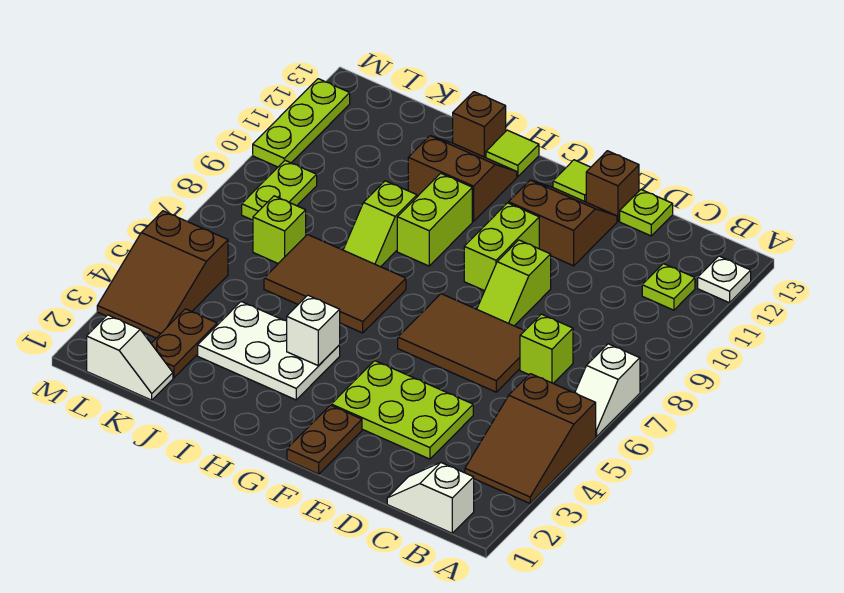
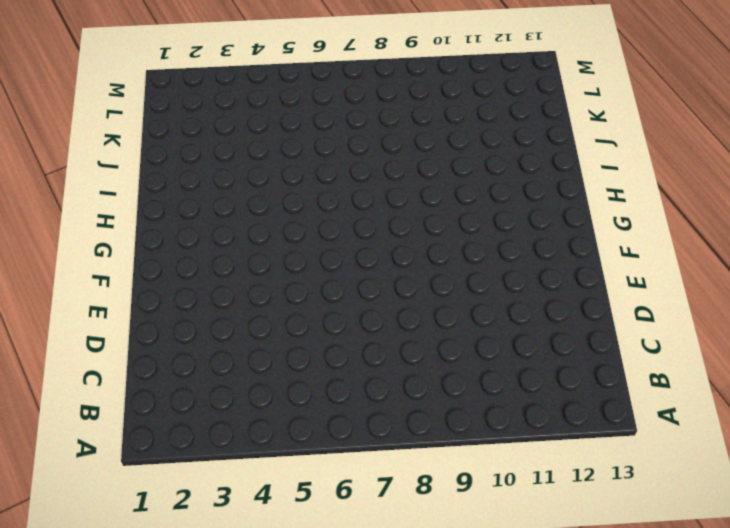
none -> brown 2x3 slope [465,374,596,503]
none -> white 1x2 slope [575,344,640,437]
none -> white 1x1 plate [698,256,751,303]

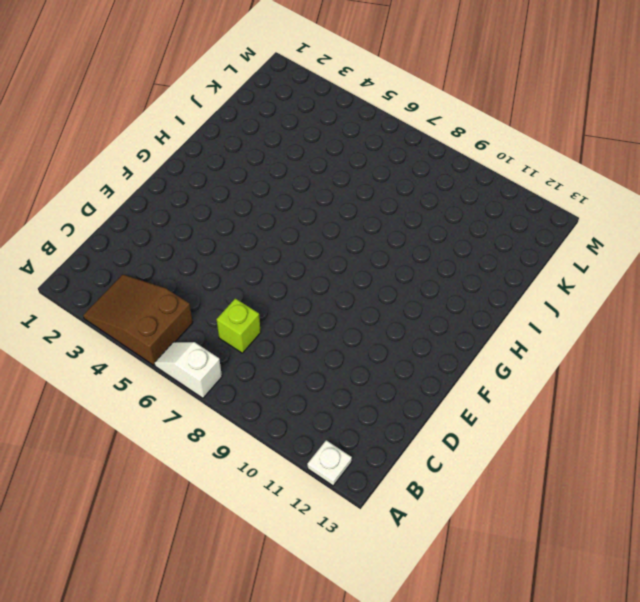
none -> white 1x2 slope [387,463,474,533]
none -> lime 1x1 plate [642,264,695,310]
none -> lime 2x3 plate [331,361,473,459]

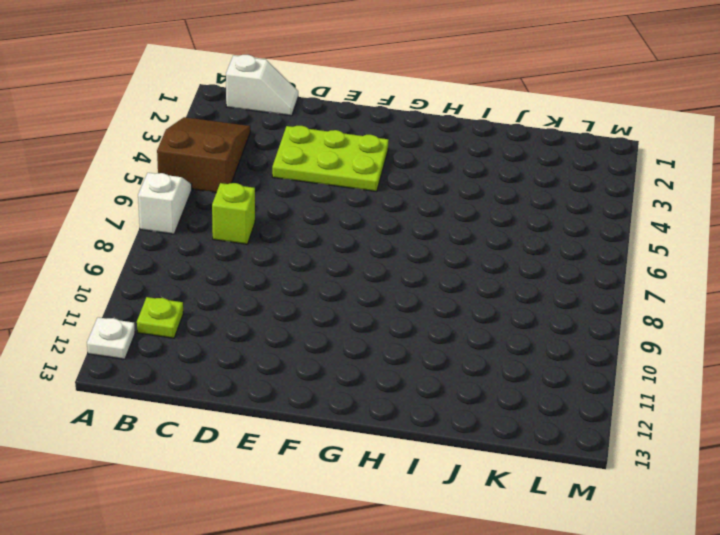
none -> brown 2x3 tile [398,294,524,392]
none -> lime 1x1 plate [620,190,673,236]
none -> lime 1x2 slope [477,240,551,326]

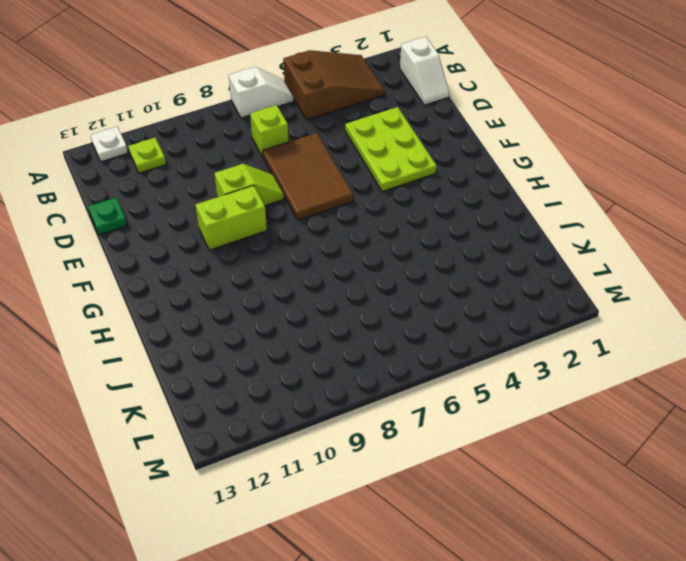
green 1x1 plate [88,198,127,235] -> lime 1x1 plate [620,190,673,236]
none -> brown 2x2 slope [509,180,617,266]
none -> brown 1x1 brick [586,151,639,221]
none -> brown 1x2 plate [287,405,362,474]

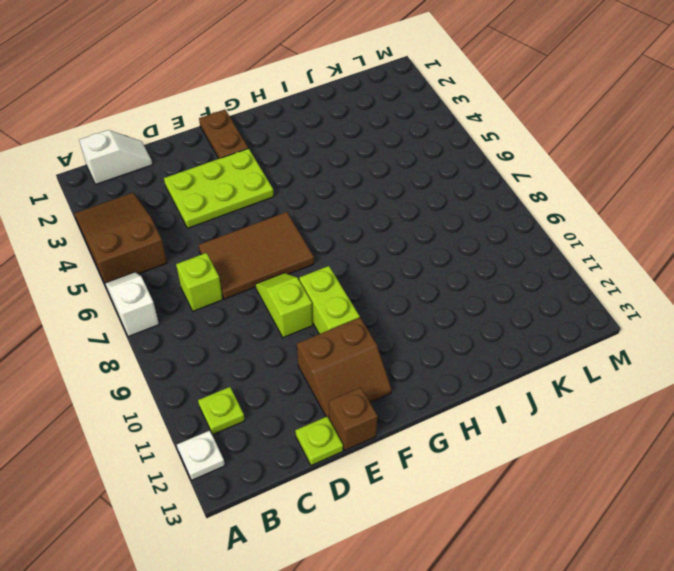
none -> lime 1x1 tile [553,160,591,202]
none -> white 2x3 plate [198,302,340,400]
none -> brown 2x3 tile [264,235,406,333]

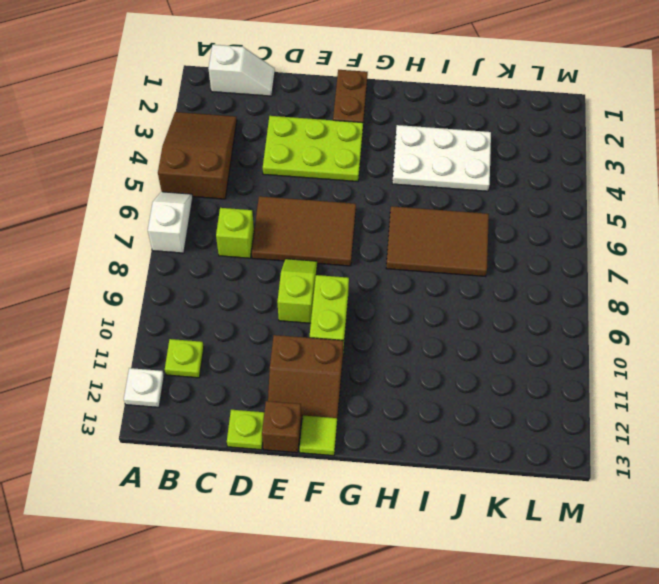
none -> lime 1x2 brick [397,173,472,266]
none -> brown 2x2 slope [408,136,517,221]
none -> lime 1x1 tile [486,130,539,177]

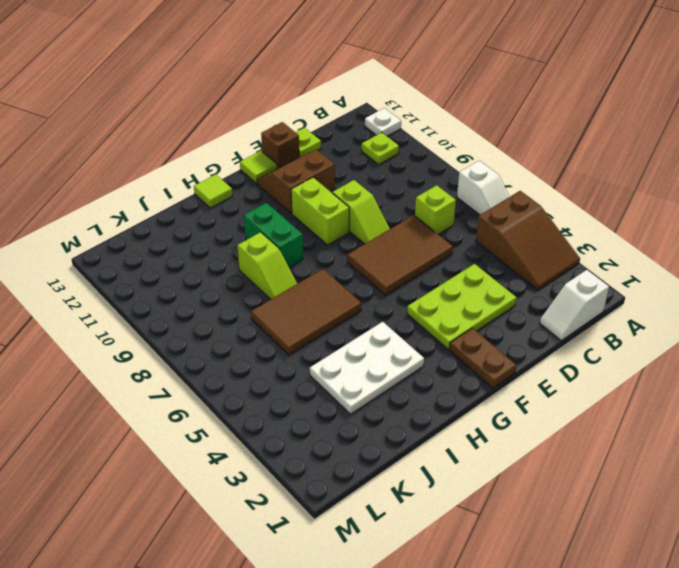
green 1x2 brick [244,203,303,267] -> lime 1x2 brick [397,173,472,266]
none -> brown 2x2 slope [408,136,517,221]
none -> brown 1x1 brick [453,92,506,158]
none -> white 1x2 slope [87,315,173,400]

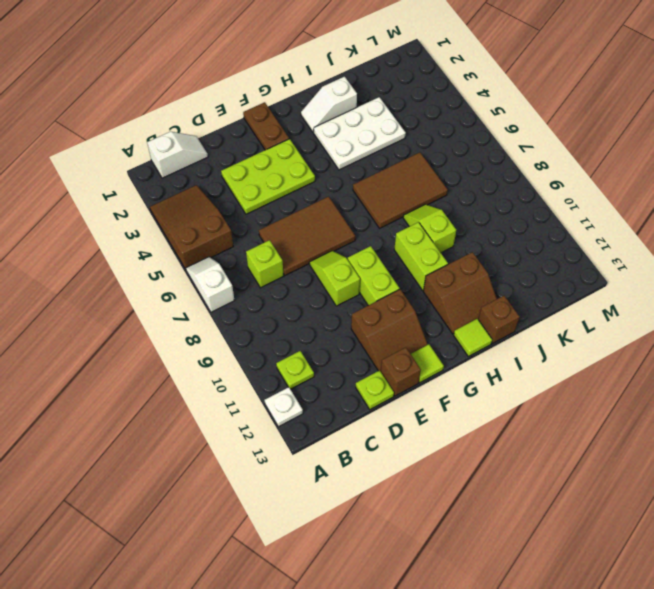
white 1x2 slope [301,77,357,133] -> white 1x2 slope moved to [87,315,173,400]
none -> brown 1x2 plate [151,309,217,378]
none -> lime 1x1 brick [253,196,306,263]
none -> brown 2x3 slope [97,211,228,338]

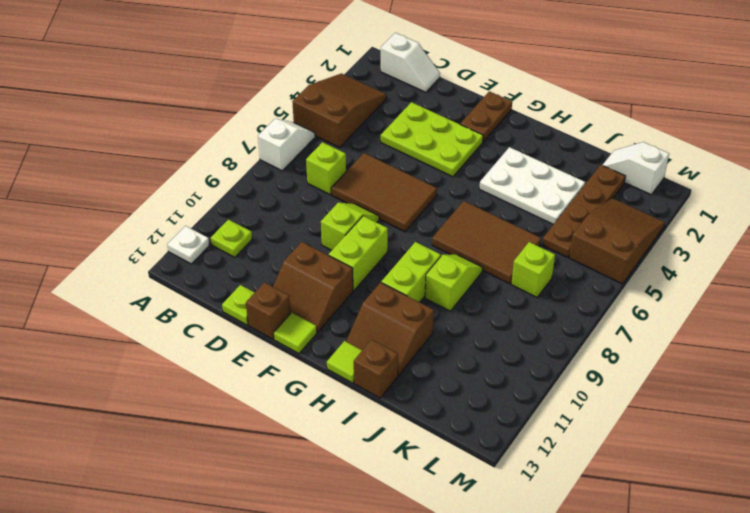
brown 1x4 plate [542,165,626,257] -> brown 1x2 plate [151,309,217,378]
none -> lime 1x2 plate [242,160,317,220]
none -> lime 1x3 plate [253,79,350,167]
none -> white 1x1 brick [287,295,340,366]

